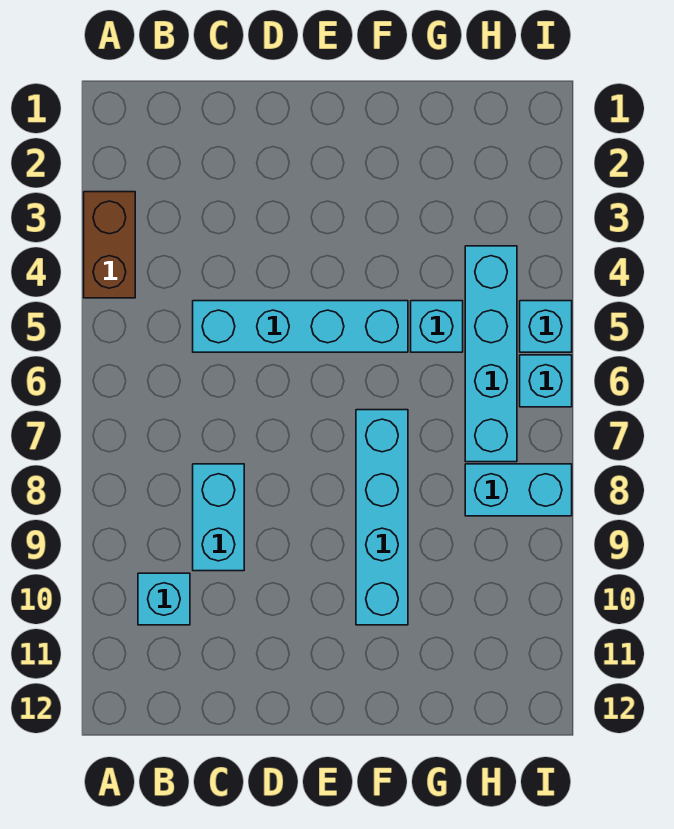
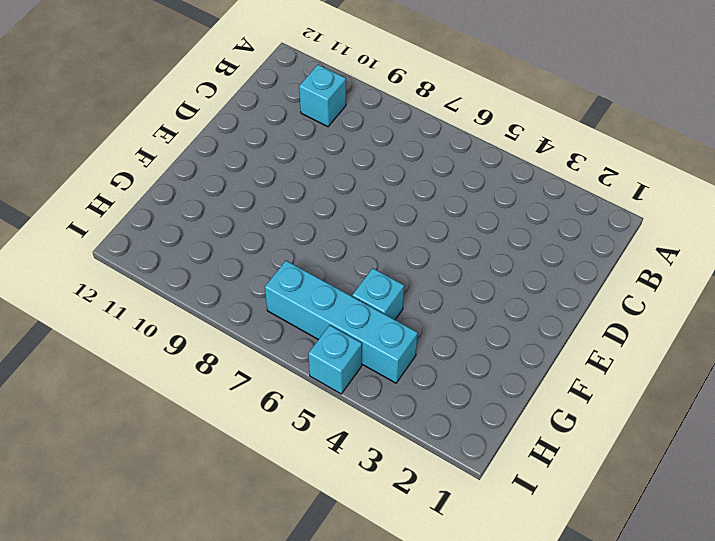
none -> brown 1x2 brick [84,192,135,298]
none -> cyan 1x4 brick [193,301,408,352]

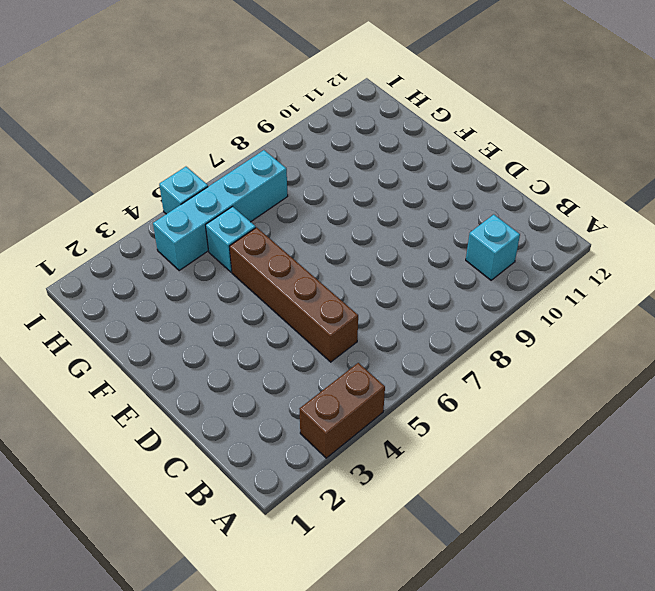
brown 1x4 brick [229,227,358,362] -> cyan 1x4 brick [193,301,408,352]
none -> cyan 1x2 brick [193,464,244,571]
none -> cyan 1x4 brick [356,410,408,625]

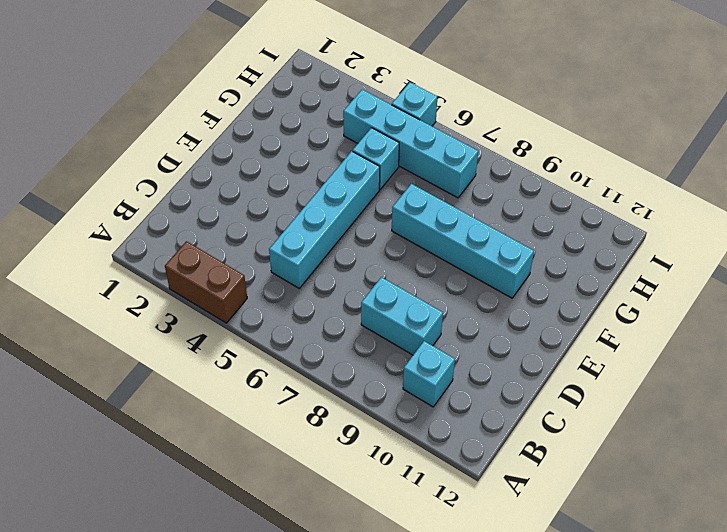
none -> cyan 1x2 brick [465,464,572,516]
none -> cyan 1x1 brick [520,355,572,407]

